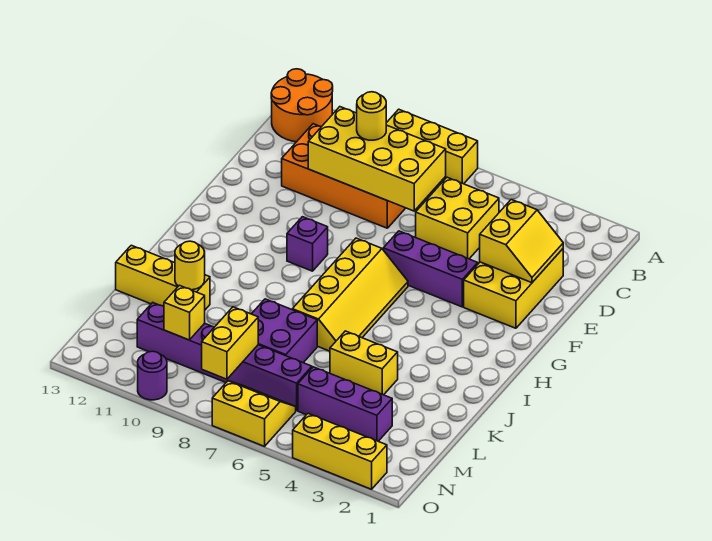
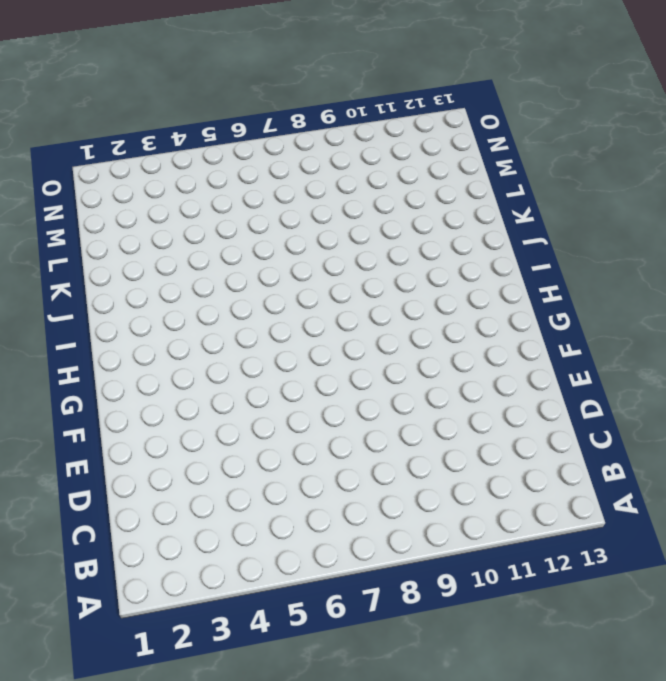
none -> yellow 1x3 brick [386,109,478,184]
none -> orange 2x2 round brick [271,69,333,142]
none -> yellow 2x2 brick [416,177,499,259]

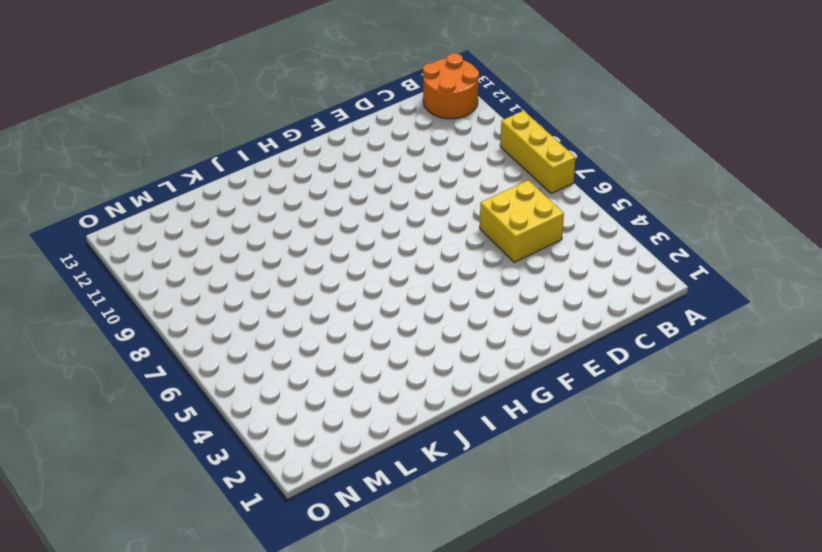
none -> orange 2x4 brick [282,124,405,228]
none -> yellow 2x3 brick [464,249,563,328]
none -> purple 1x3 brick [383,231,478,307]

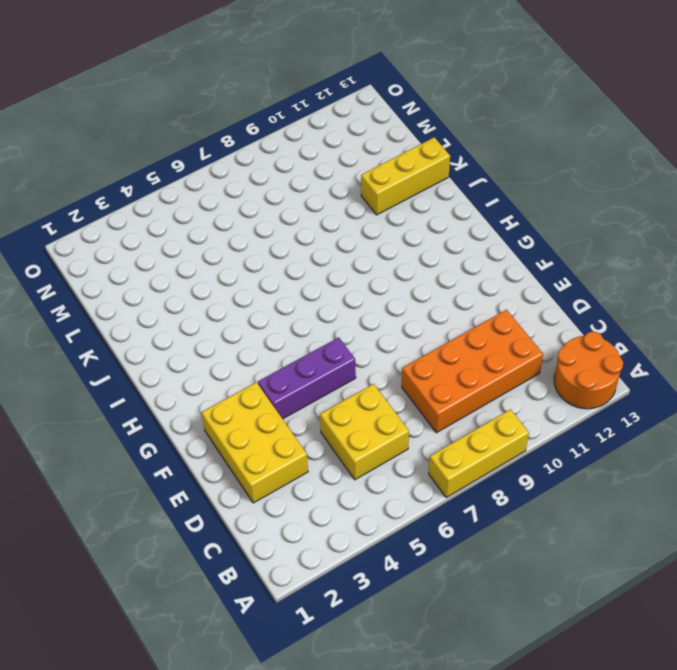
none -> yellow 2x4 slope [292,238,408,351]
none -> purple 1x1 brick [287,217,328,271]
none -> yellow 1x2 brick [330,331,398,395]

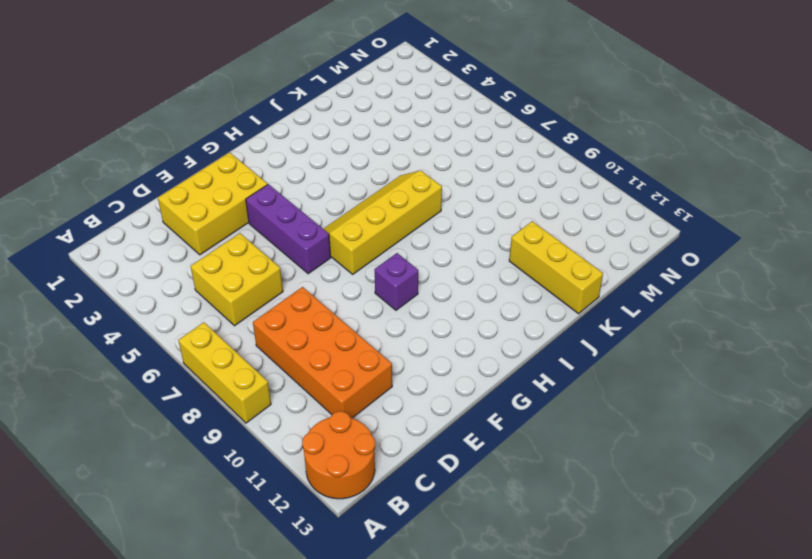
none -> yellow 1x2 brick [330,331,398,395]
none -> purple 2x2 brick [252,299,317,363]
none -> purple 1x3 brick [298,367,392,441]

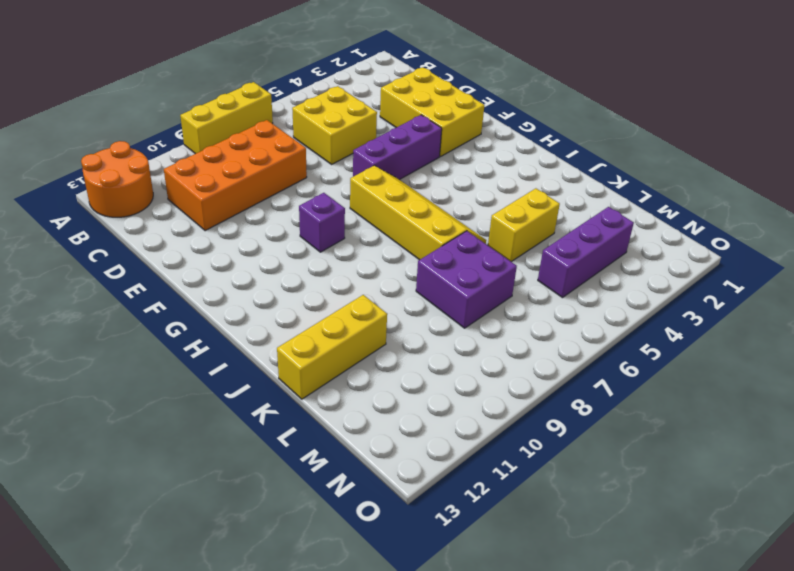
none -> purple 1x6 brick [137,303,312,411]
none -> yellow 2x2 slope [212,381,296,446]
none -> yellow 1x3 brick [293,414,387,489]

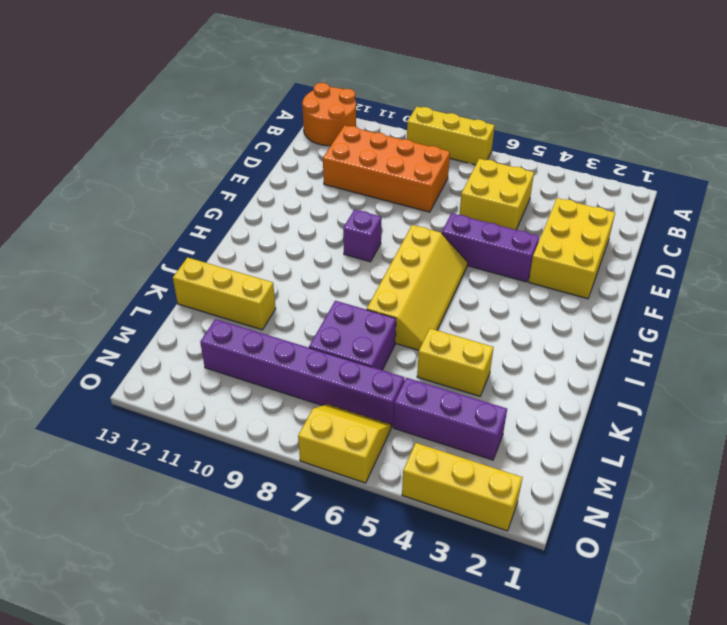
none -> purple 1x1 round brick [138,351,167,400]
none -> yellow 2x4 brick [308,107,446,211]
none -> yellow 2x2 slope [480,199,563,283]

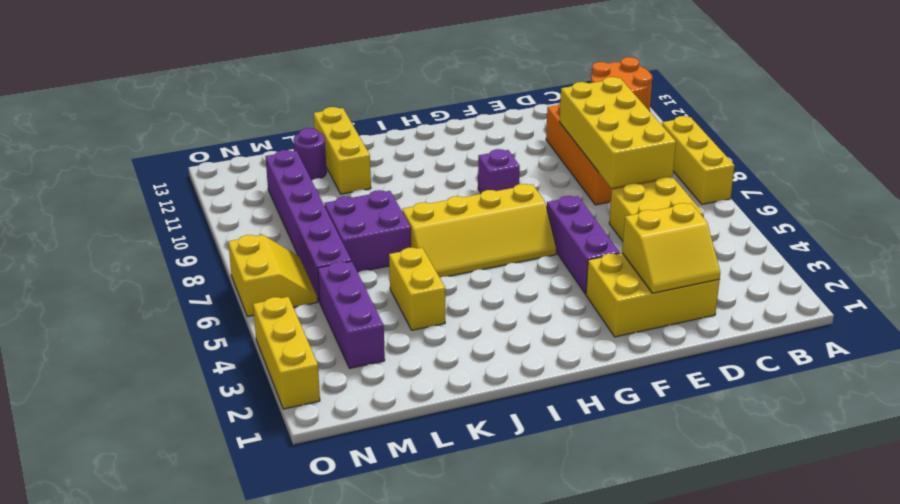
purple 1x1 round brick [293,128,327,180] -> purple 1x1 round brick moved to [138,351,167,400]
none -> yellow 1x1 round brick [175,241,205,290]
none -> yellow 1x2 brick [202,307,258,379]
none -> yellow 1x1 brick [164,285,205,340]

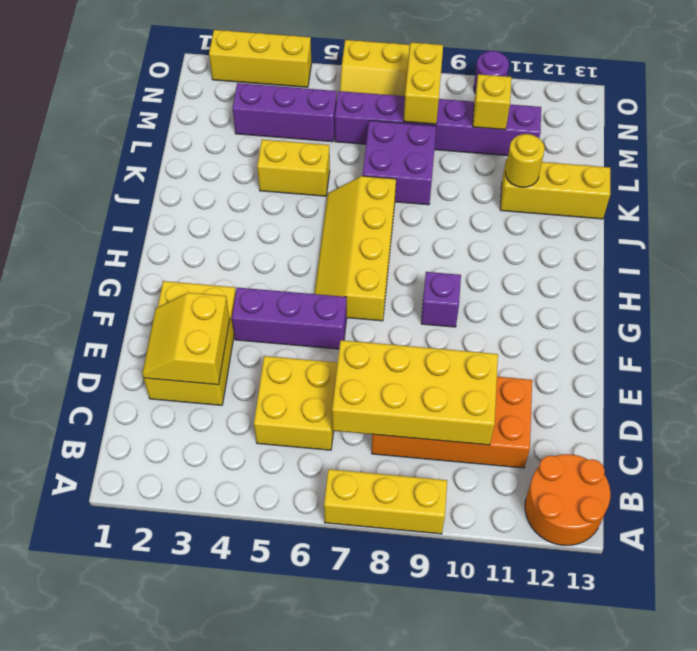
none -> yellow 1x1 round brick [357,92,386,140]

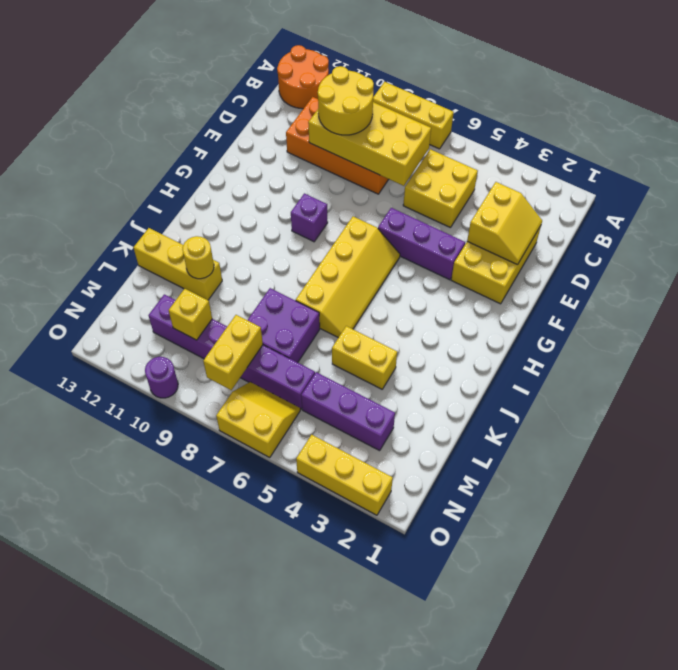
yellow 2x2 round brick [318,66,374,135] -> yellow 1x1 round brick [357,92,386,140]

